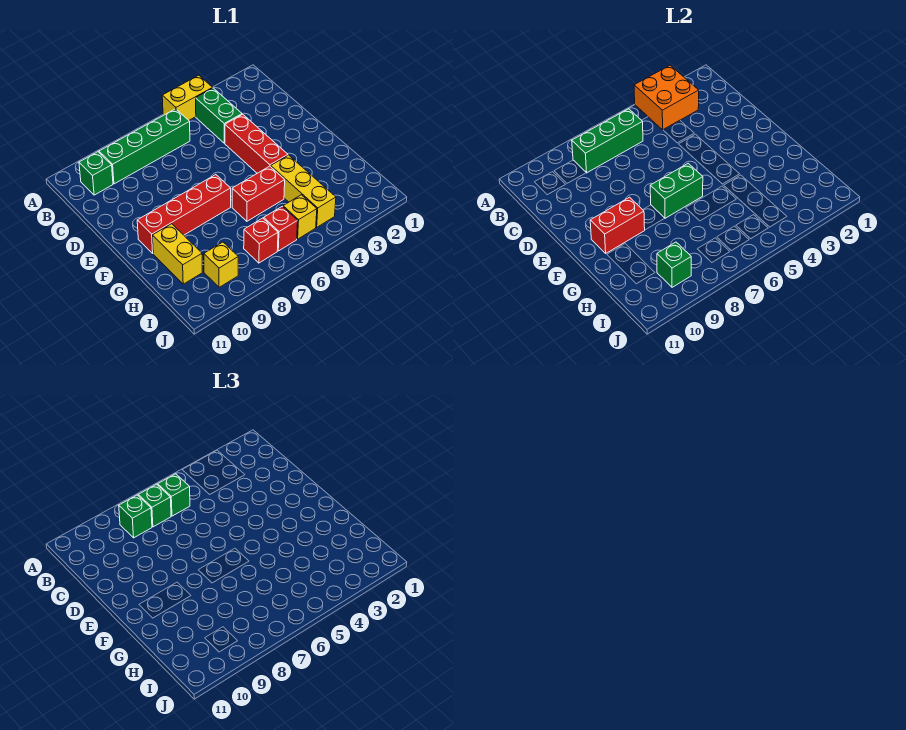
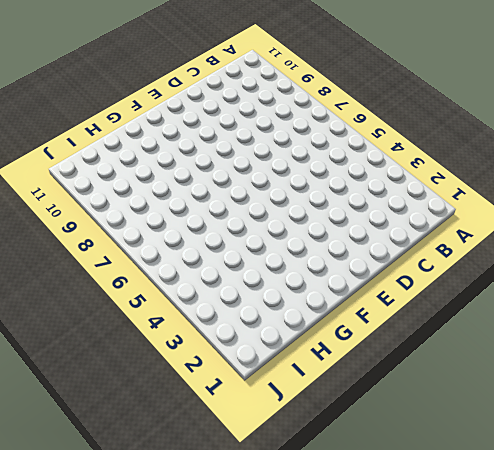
none -> yellow 1x2 brick [162,75,213,120]
none -> green 1x2 brick [196,88,242,143]
none -> green 1x4 brick [99,109,190,184]

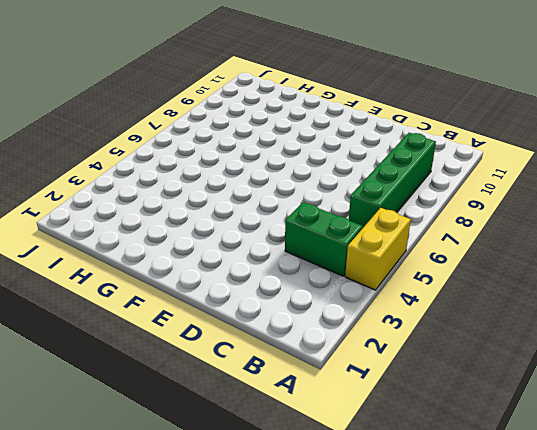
none -> green 1x1 brick [79,152,113,195]
none -> red 1x3 brick [225,114,288,173]
none -> red 1x4 brick [137,175,231,253]

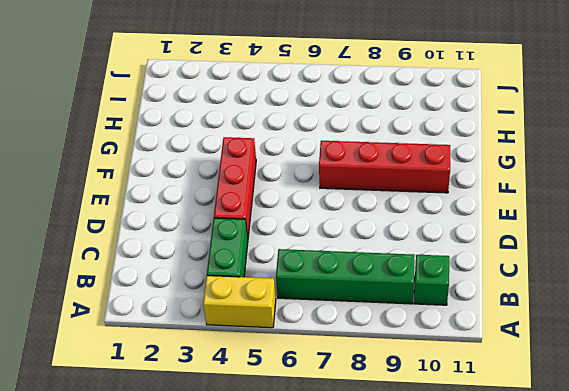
none -> yellow 1x3 brick [271,155,336,227]
none -> red 1x2 brick [232,166,285,221]
none -> yellow 1x2 brick [152,224,202,284]

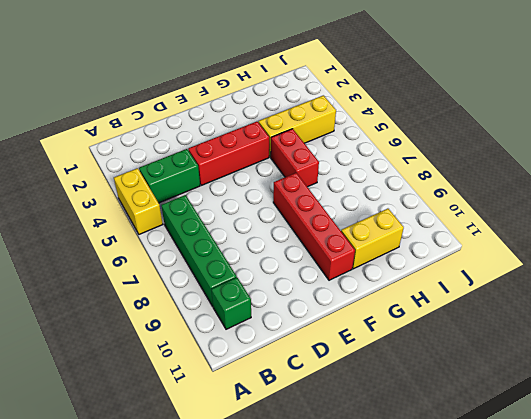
none -> yellow 1x1 brick [283,195,317,239]
none -> red 1x1 brick [264,206,298,251]
none -> red 1x1 brick [244,218,278,263]

